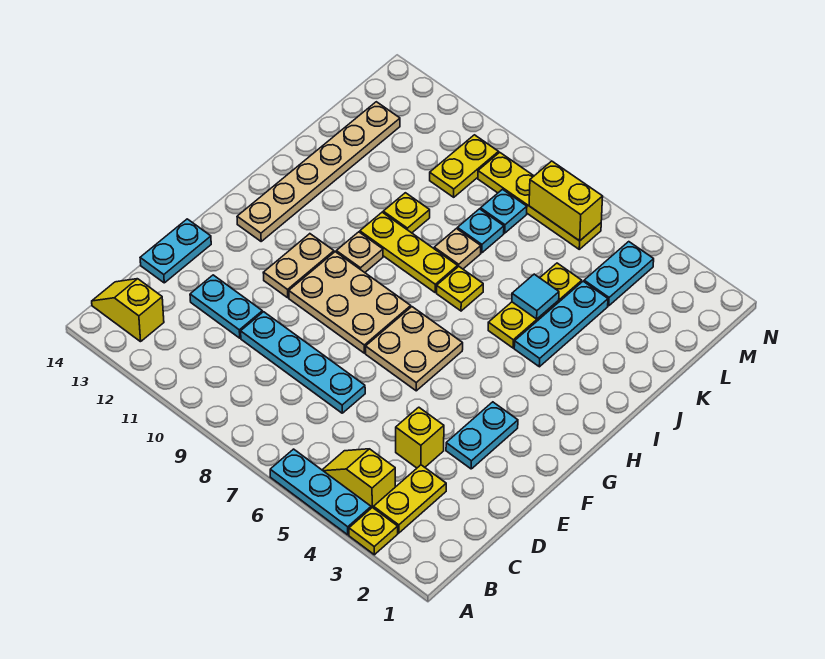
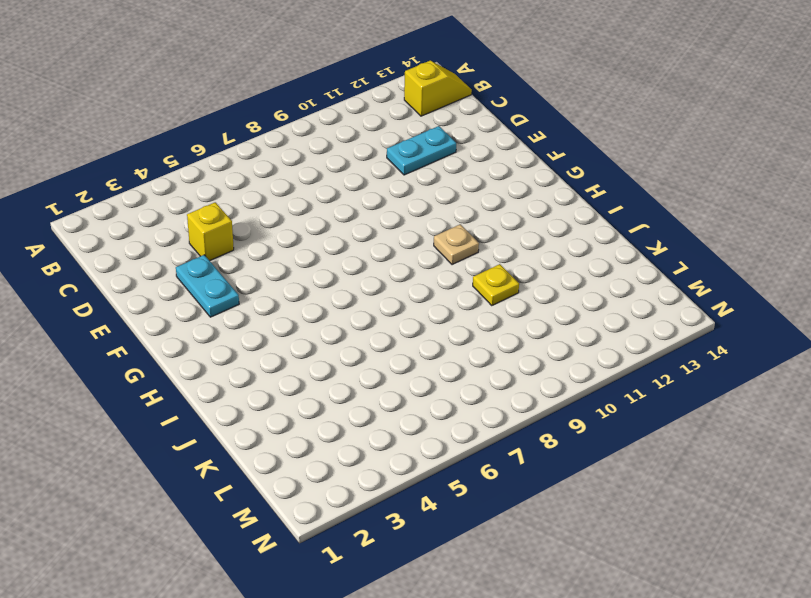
none -> yellow 1x1 plate [349,507,398,555]
none -> cyan 1x3 plate [270,449,371,535]
none -> yellow 1x2 plate [374,465,446,533]

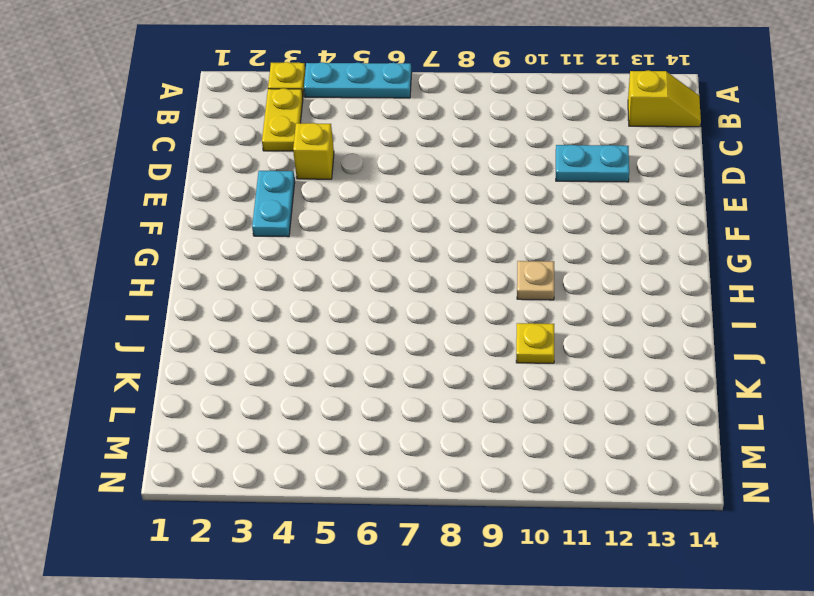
none -> yellow 1x2 slope [323,449,395,508]
none -> cyan 1x4 plate [241,312,365,413]
none -> cyan 1x2 plate [140,219,211,283]

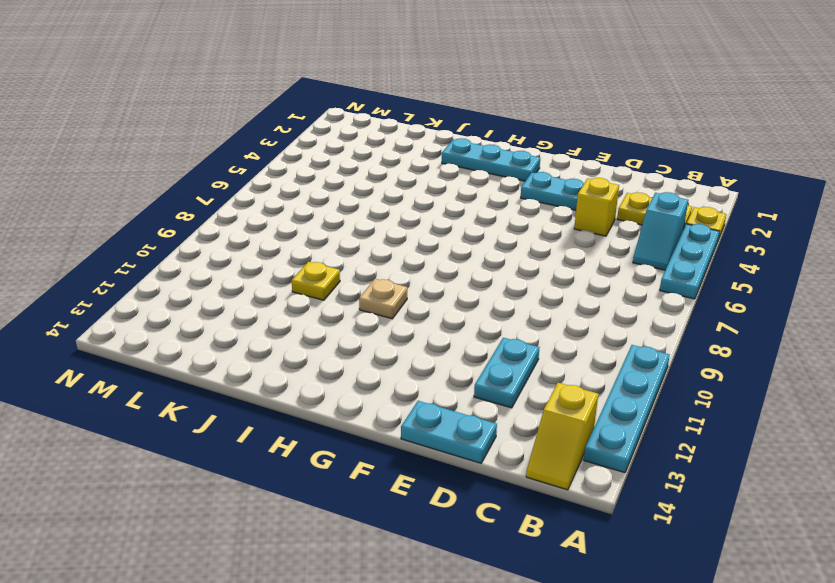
cyan 1x4 plate [584,345,670,473] -> cyan 1x4 plate moved to [241,312,365,413]
cyan 1x2 slope [633,192,688,270] -> yellow 1x2 slope [323,449,395,508]
cyan 1x3 plate [442,138,540,181] -> cyan 1x3 plate moved to [514,281,608,367]
none -> tan 2x2 plate [366,307,463,391]
none -> tan 2x3 plate [289,252,411,353]
none -> tan 1x2 plate [263,234,334,298]

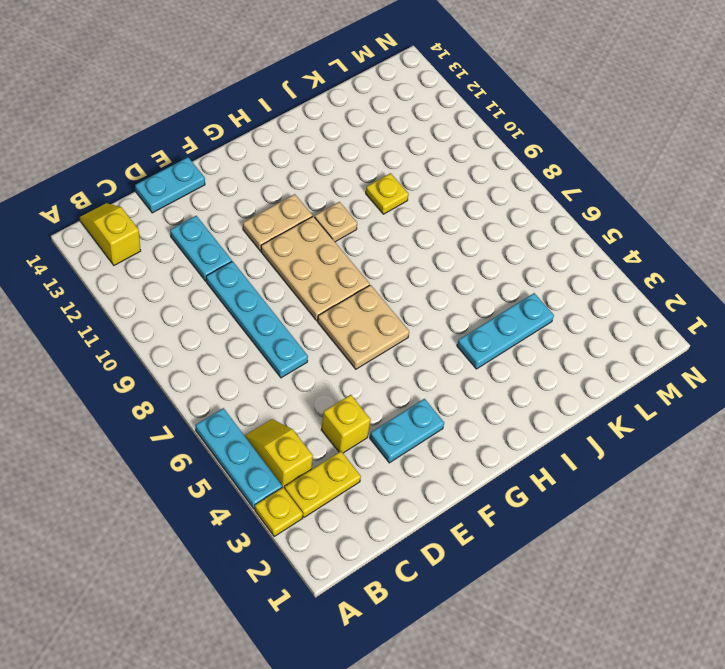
none -> tan 1x6 plate [237,102,400,241]
none -> yellow 1x3 plate [488,263,582,348]
none -> yellow 1x1 plate [437,267,483,311]

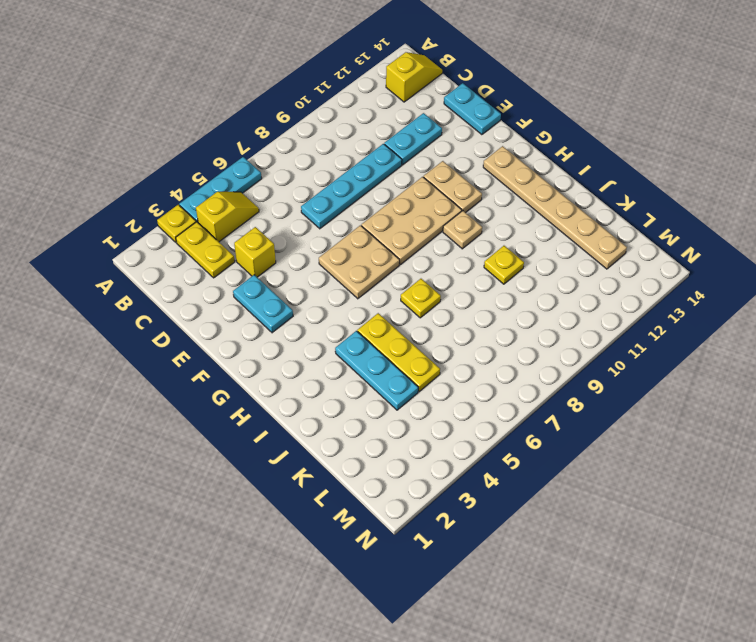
none -> yellow 1x3 plate [360,212,458,292]
none -> tan 1x1 plate [434,229,481,269]
none -> cyan 1x1 plate [457,209,504,253]

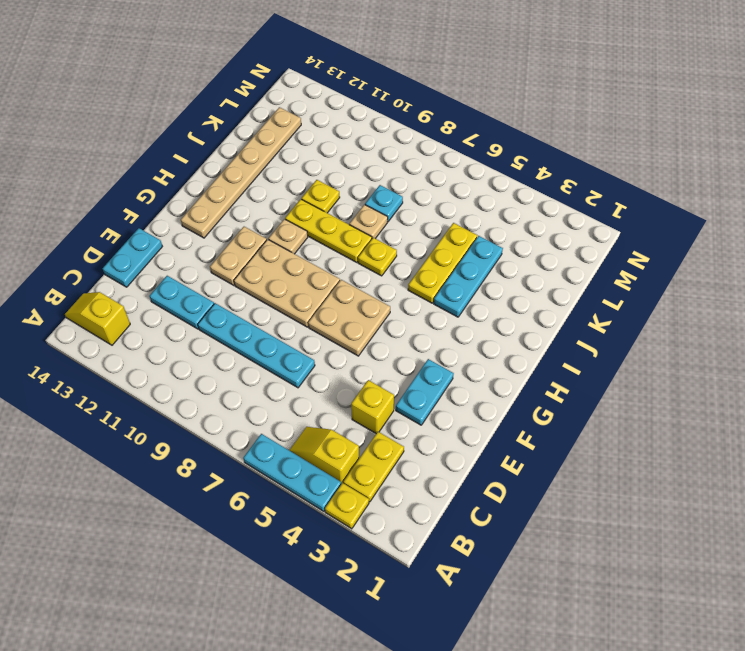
none -> cyan 1x2 plate [584,242,654,306]
none -> cyan 1x1 plate [481,189,527,233]
none -> yellow 1x2 plate [430,135,499,197]

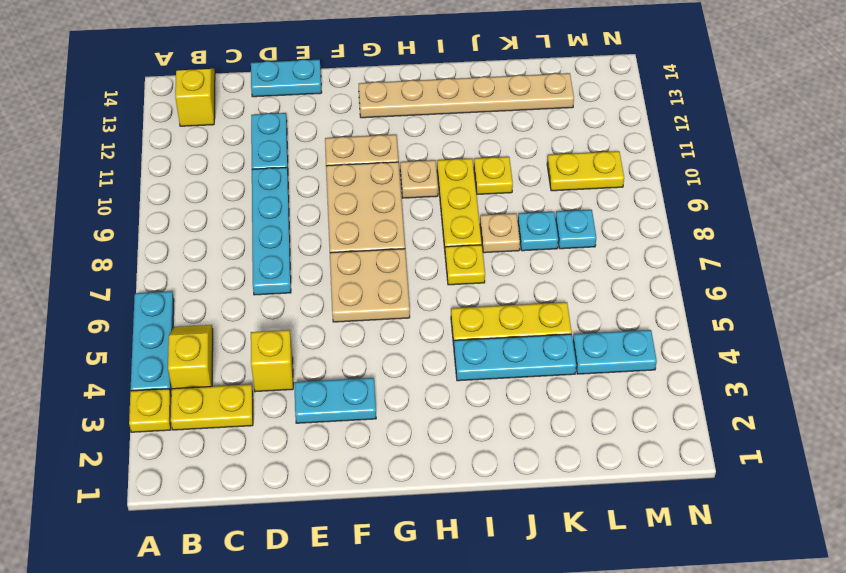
none -> yellow 1x4 plate [478,152,601,249]
none -> cyan 1x1 tile [512,274,559,319]
none -> yellow 1x2 brick [529,161,603,241]

